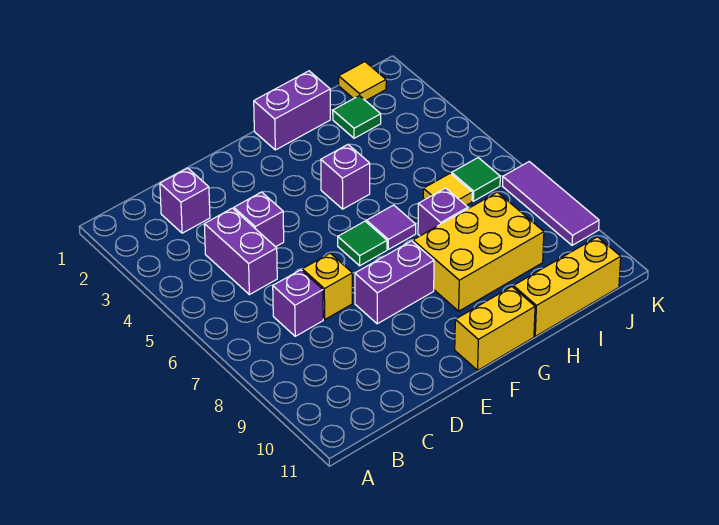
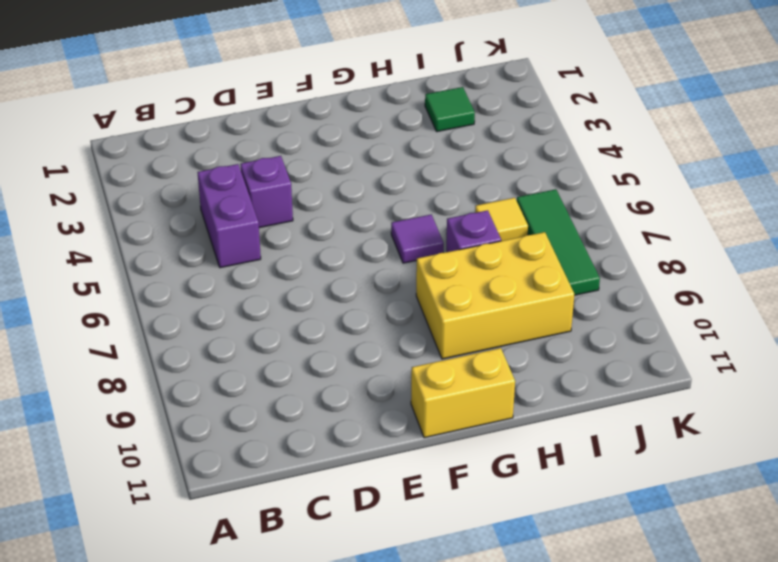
green 1x3 tile [517,189,600,295] -> green 1x1 tile [452,158,500,201]
none -> purple 1x1 brick [160,168,210,233]
none -> purple 1x1 brick [273,270,323,336]
none -> yellow 1x1 brick [302,253,352,319]

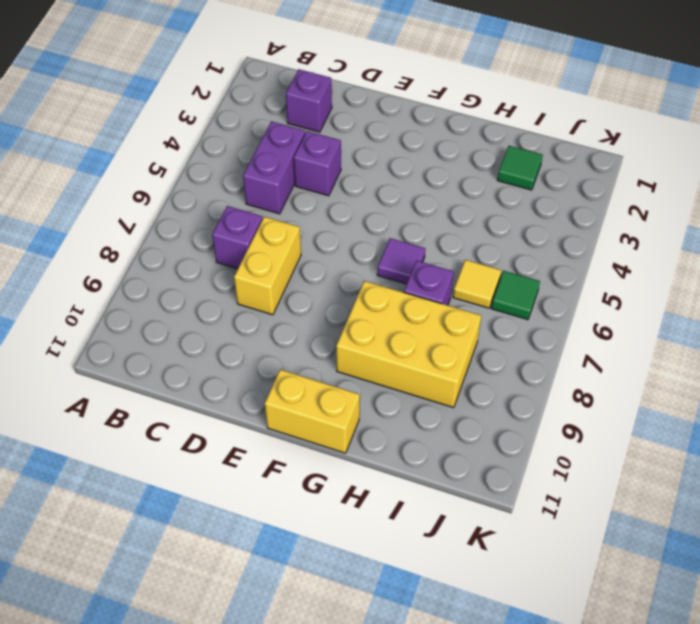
yellow 1x2 brick [234,217,301,315] -> yellow 1x1 brick [302,253,352,319]
none -> purple 1x2 brick [355,241,434,324]
none -> green 1x1 tile [338,221,387,266]
none -> purple 1x2 brick [254,71,330,150]

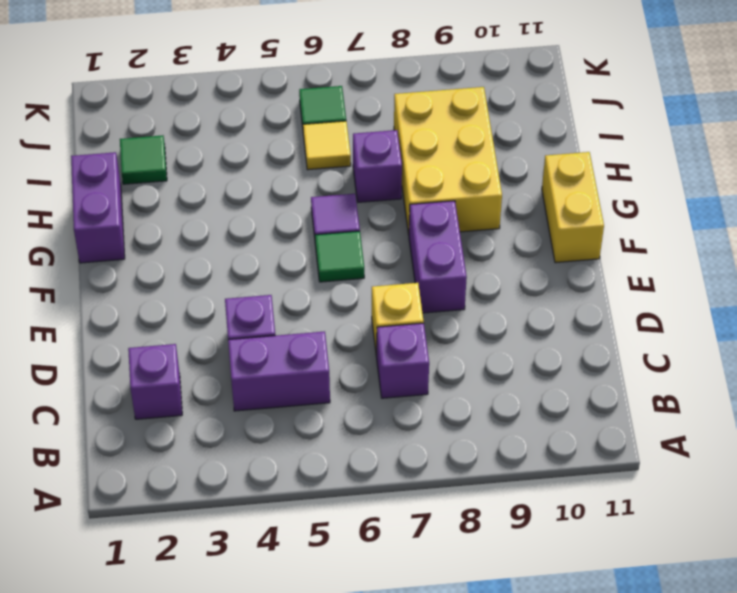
none -> purple 1x1 brick [321,145,370,209]
none -> yellow 1x3 brick [513,237,621,336]
none -> yellow 1x1 tile [339,62,386,101]

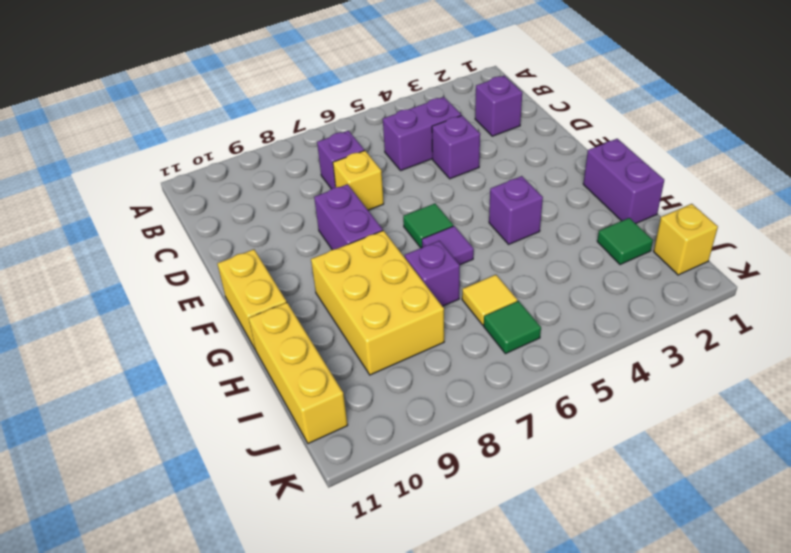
yellow 1x1 brick [654,204,718,275] -> yellow 1x1 tile [339,62,386,101]
none -> purple 1x3 tile [503,162,599,245]

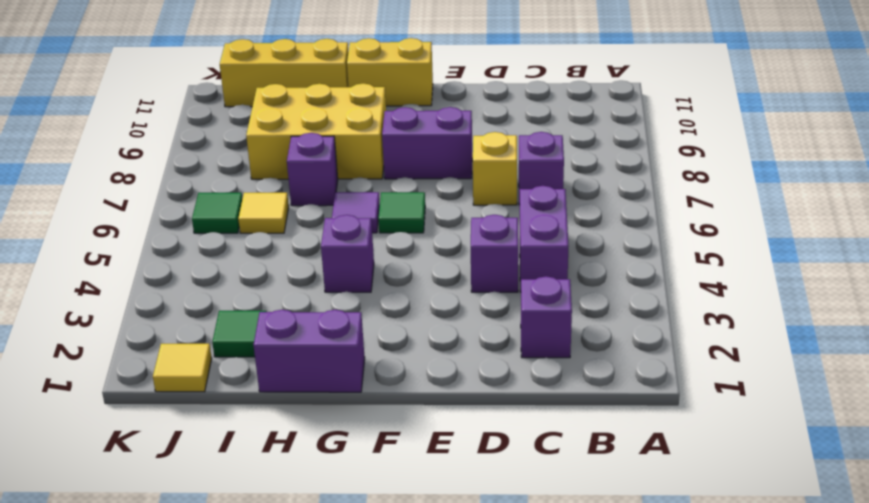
none -> purple 1x3 tile [503,162,599,245]

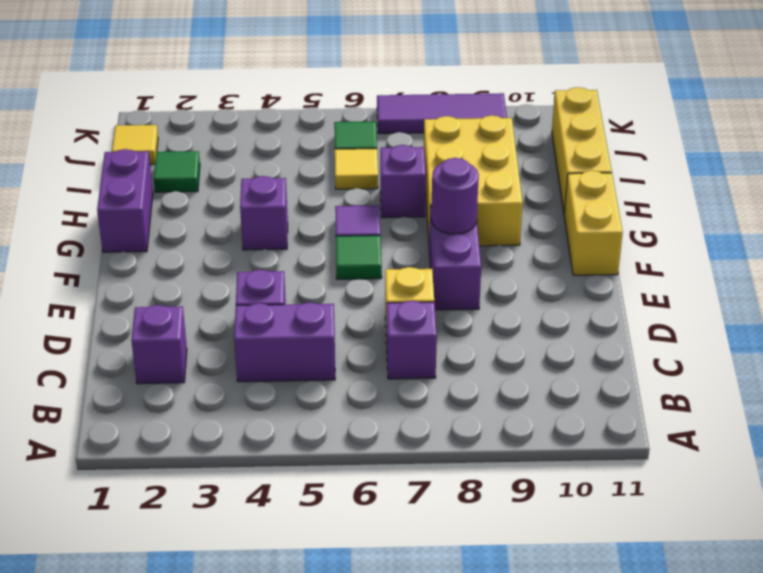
purple 1x1 round brick [431,158,479,234] -> none

